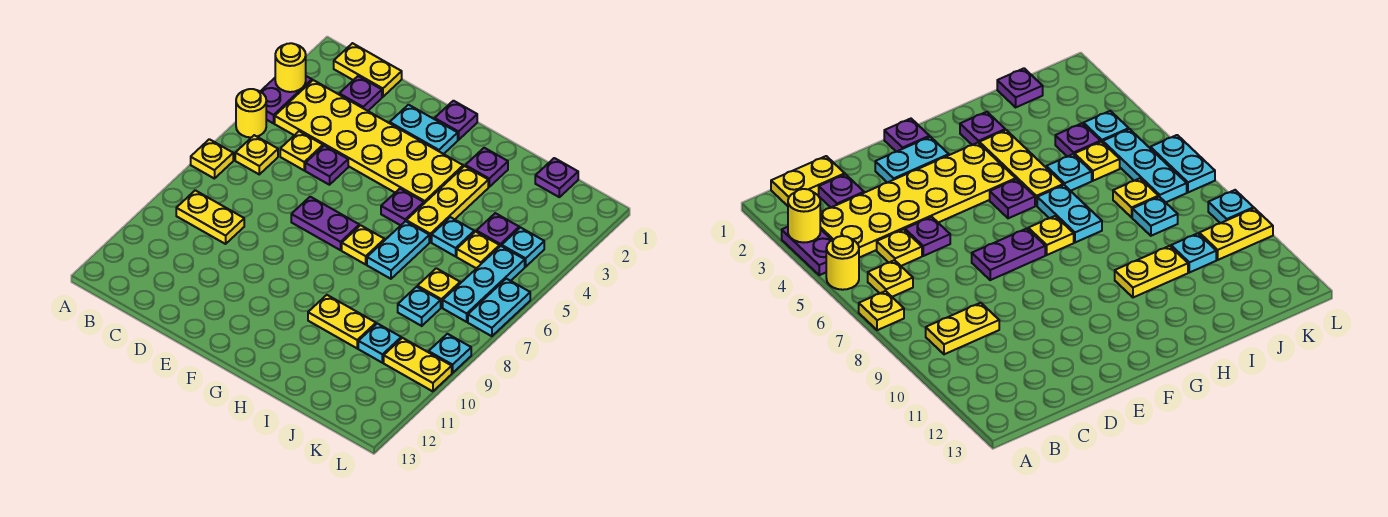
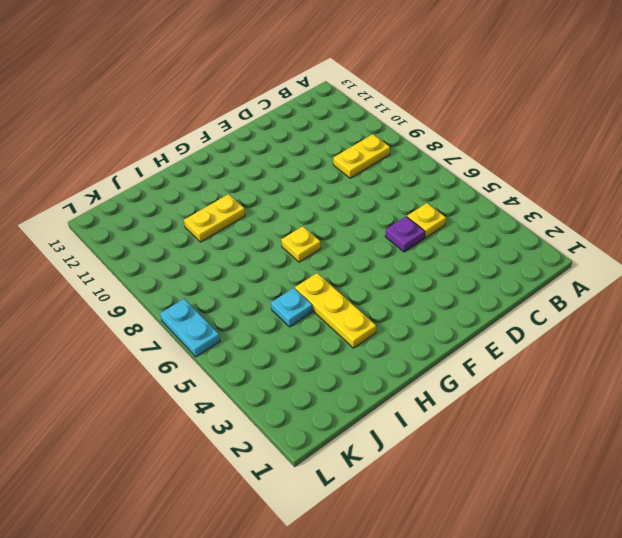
none -> purple 1x2 plate [260,76,312,123]
none -> yellow 1x1 round brick [236,89,266,137]
none -> yellow 1x1 plate [191,139,233,179]
none -> yellow 1x2 plate [334,43,402,97]

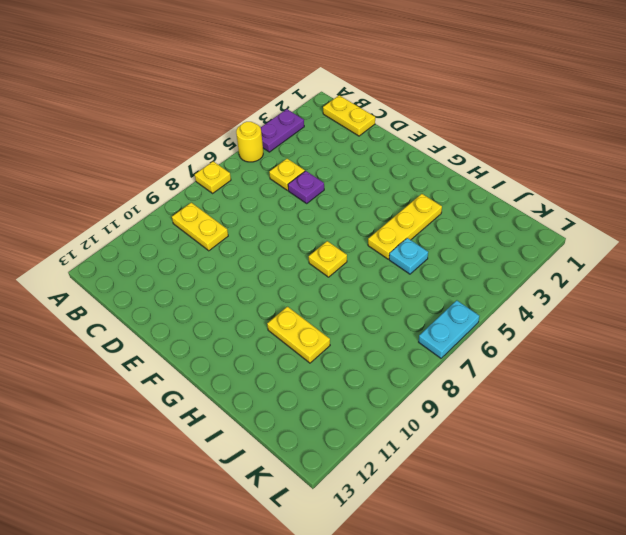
none -> yellow 2x6 plate [275,80,463,203]
none -> yellow 1x1 plate [235,135,278,174]
none -> purple 1x1 plate [339,76,382,111]
none -> cyan 1x2 plate [390,105,458,154]

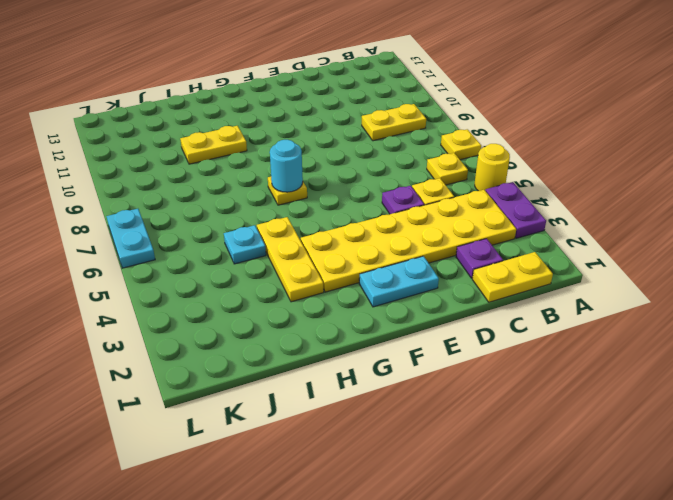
cyan 1x1 round brick [270,140,303,192] -> none
none -> purple 1x2 plate [291,197,359,250]
none -> purple 1x1 plate [435,101,477,140]
none -> purple 1x1 plate [381,189,424,225]
none -> purple 1x1 plate [465,148,508,187]

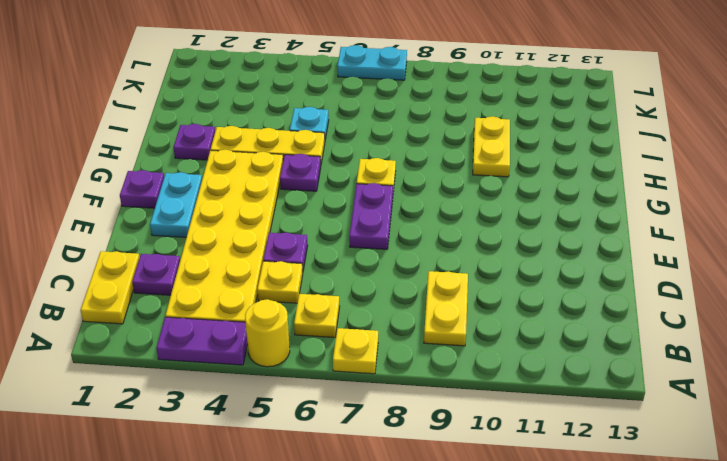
none -> cyan 1x2 plate [367,221,429,279]
none -> purple 1x1 plate [535,158,578,197]
none -> purple 1x1 plate [476,213,519,246]
none -> yellow 1x1 plate [457,232,500,268]

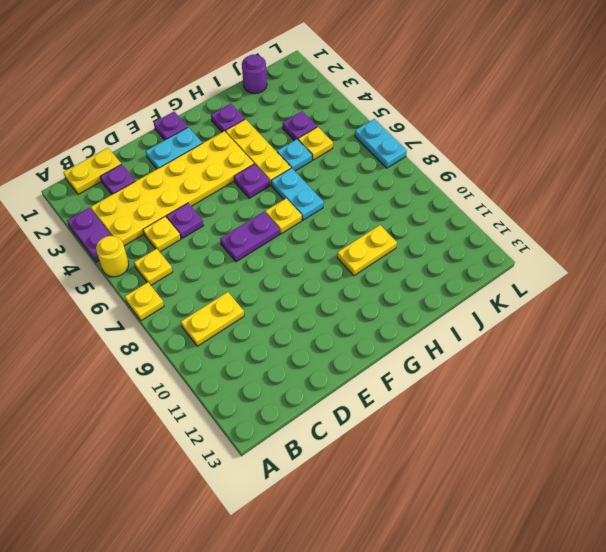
purple 1x1 round brick [242,54,267,94] -> purple 1x1 plate [535,158,578,197]
none -> yellow 1x1 plate [417,268,460,307]
none -> cyan 1x1 plate [398,287,441,326]
none -> cyan 1x1 plate [358,323,401,363]
none -> cyan 1x1 plate [502,228,544,267]

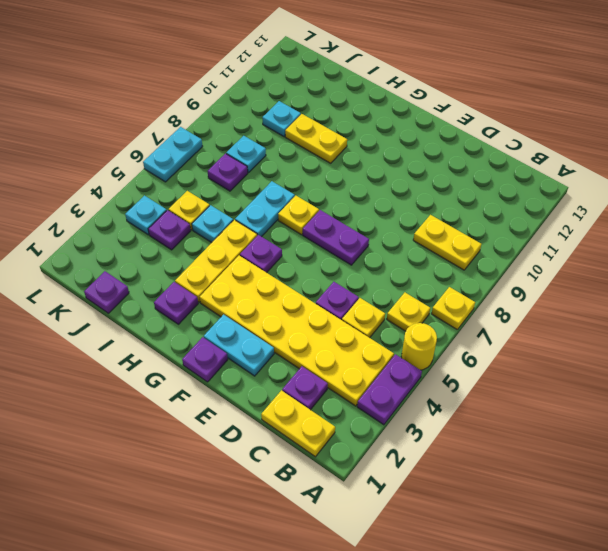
purple 1x1 plate [208,154,248,191] -> yellow 1x1 plate [417,268,460,307]
none -> cyan 1x3 plate [443,246,525,322]
none -> yellow 1x2 plate [384,338,452,391]
none -> cyan 1x1 plate [429,334,471,373]
none -> yellow 1x1 round brick [275,43,306,92]

